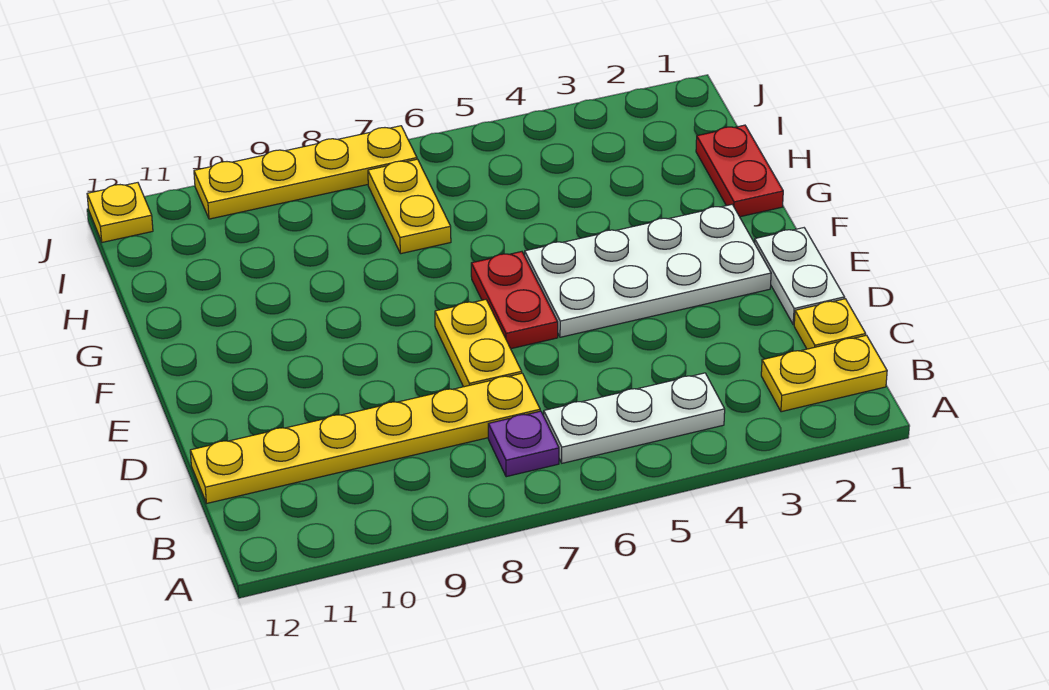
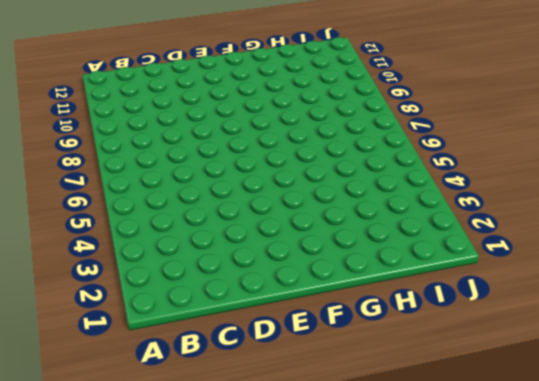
none -> yellow 1x2 plate [761,335,887,412]
none -> white 1x3 plate [544,373,725,463]
none -> purple 1x1 plate [488,411,559,477]

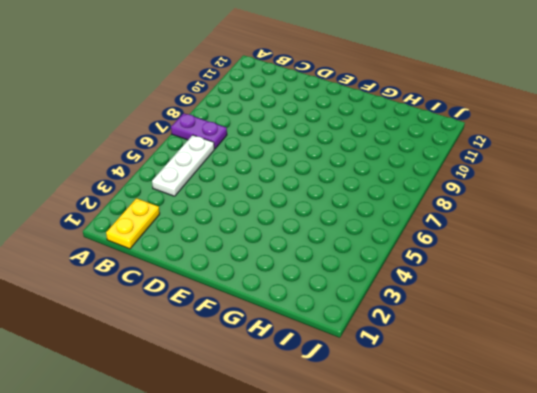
purple 1x2 plate [171,113,227,149] -> purple 1x1 plate [488,411,559,477]
none -> yellow 1x1 plate [794,299,866,349]
none -> yellow 1x6 plate [190,373,540,503]
none -> white 1x2 plate [754,228,845,325]

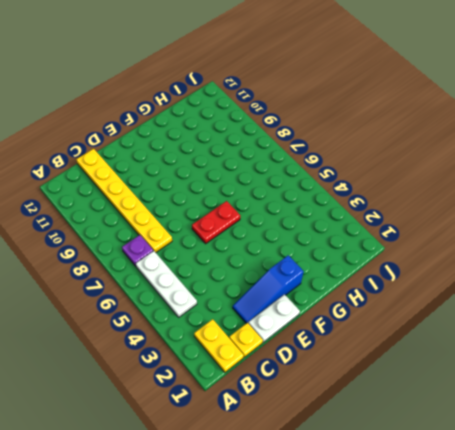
blue 1x3 slope [233,255,304,323] -> white 2x4 plate [525,205,771,337]
none -> yellow 1x2 plate [435,300,522,387]
none -> red 1x2 plate [696,125,783,217]
none -> yellow 1x2 plate [368,159,451,254]

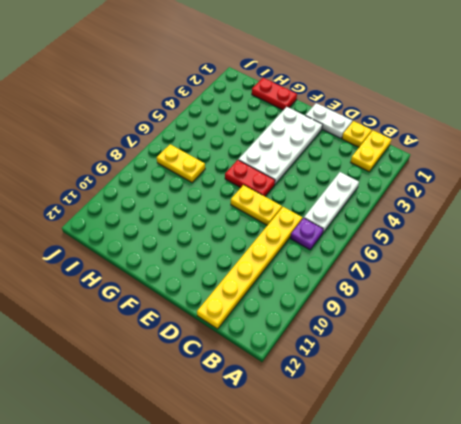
none -> yellow 1x4 plate [194,126,417,219]
none -> yellow 1x1 plate [87,183,153,242]

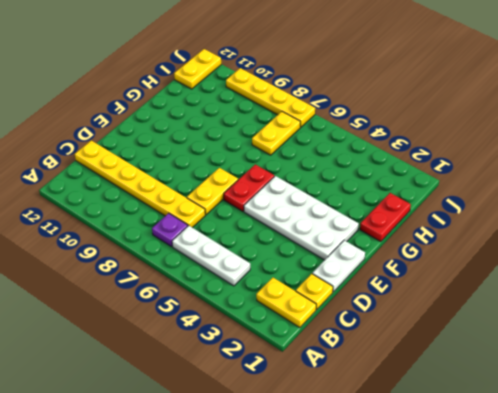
yellow 1x2 plate [174,49,221,89] -> yellow 1x1 plate [87,183,153,242]

